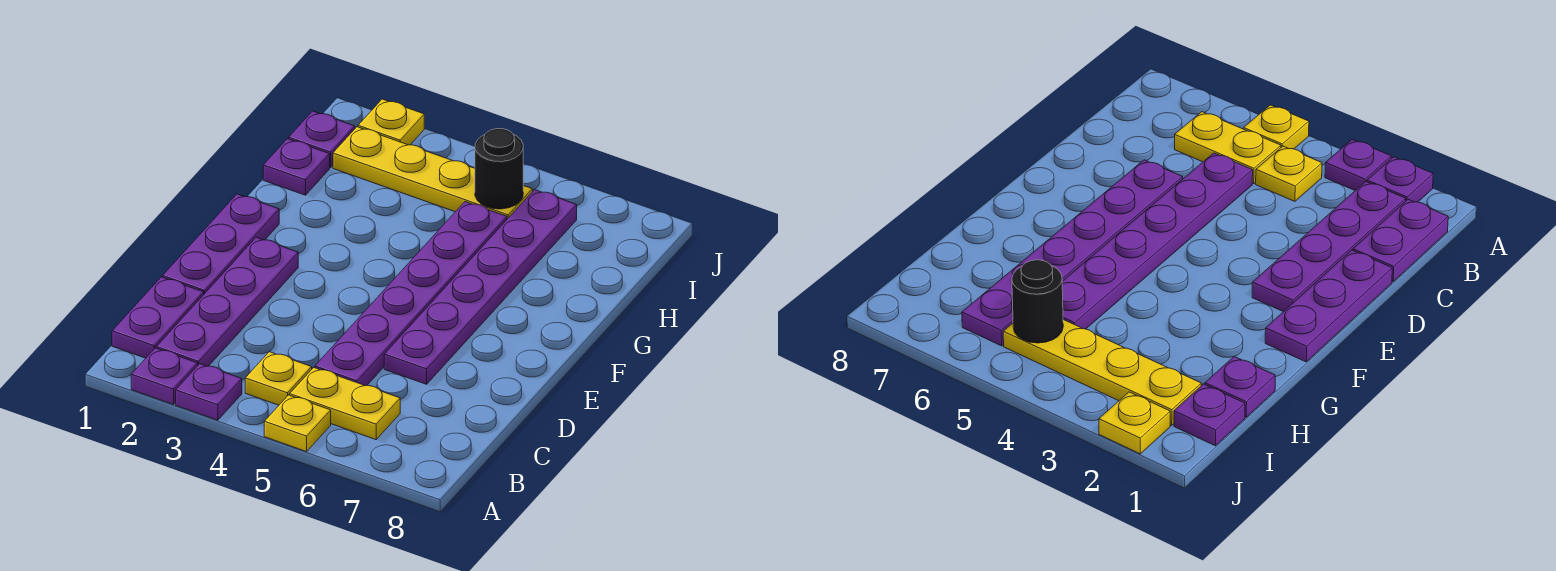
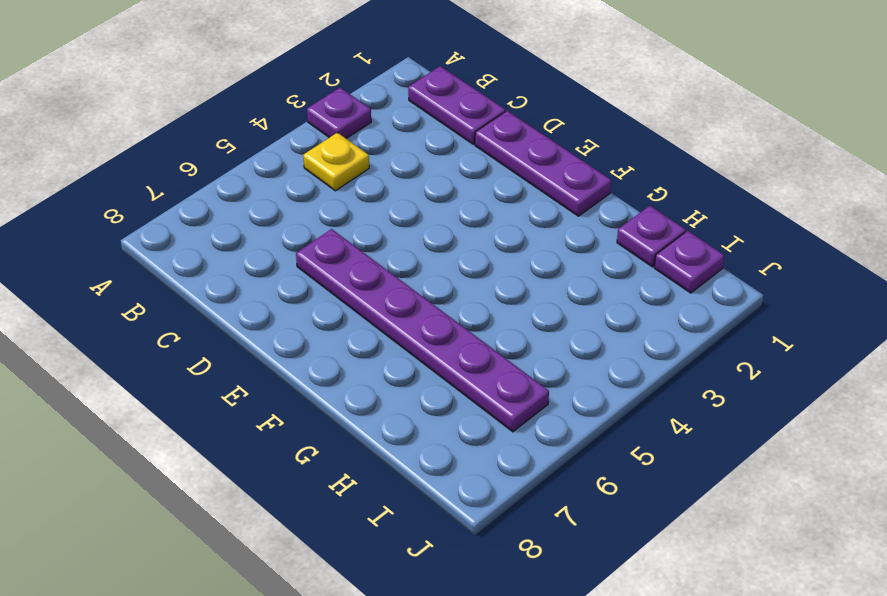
none -> purple 1x1 plate [131,348,198,405]
none -> yellow 1x1 plate [264,395,331,452]
none -> purple 1x4 plate [156,237,298,366]

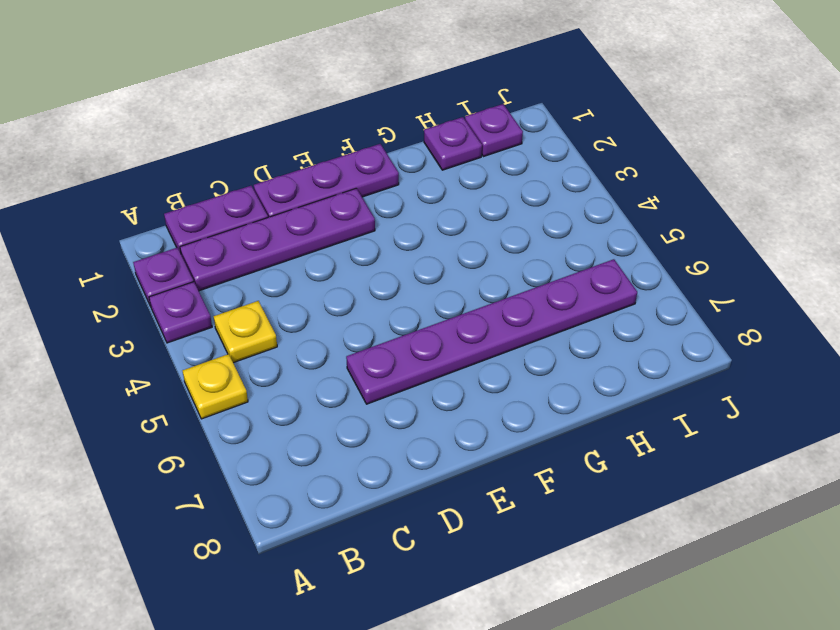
none -> yellow 1x2 plate [290,367,400,440]
none -> purple 1x6 plate [315,202,507,386]
none -> yellow 1x4 plate [333,127,532,219]

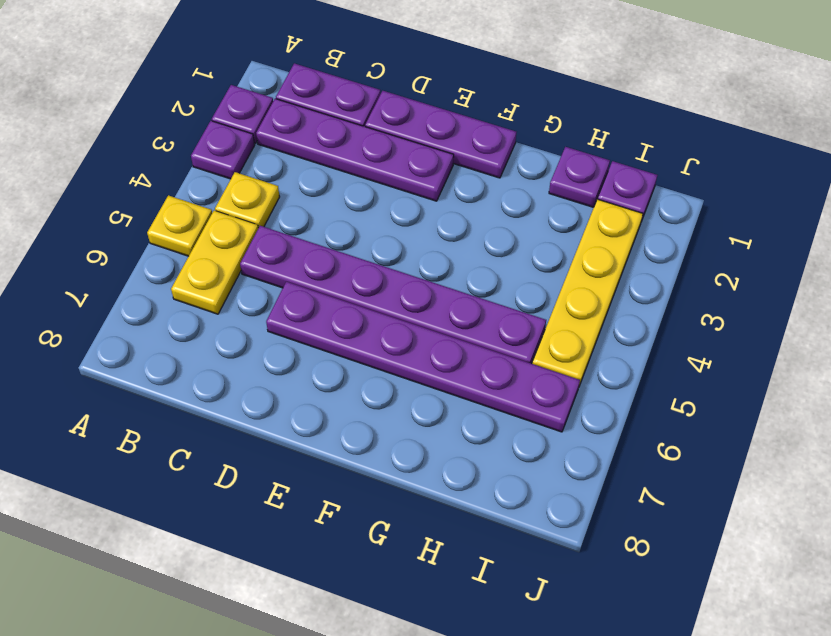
none -> yellow 1x1 plate [358,99,424,145]
none -> black 1x1 round brick [475,129,523,209]

